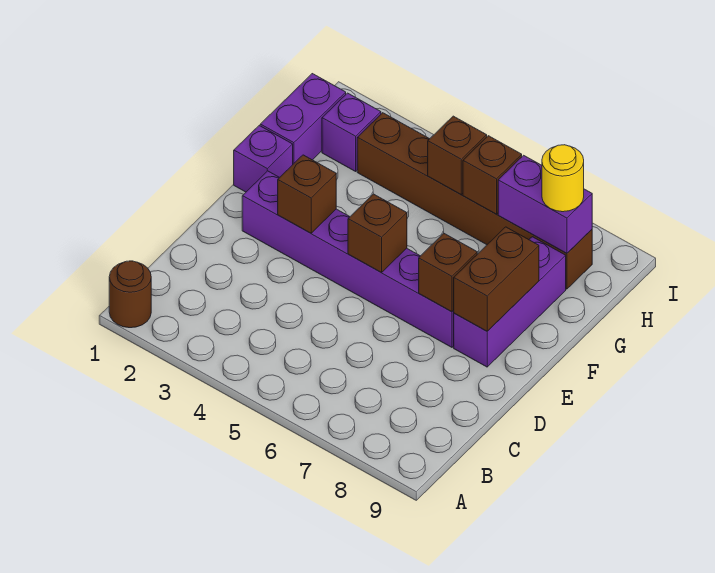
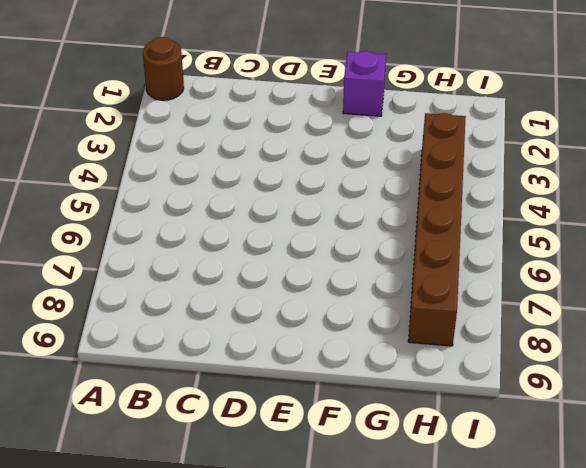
none -> purple 1x6 brick [242,171,454,347]
none -> purple 1x3 brick [454,237,566,367]
none -> purple 1x2 brick [260,74,346,164]

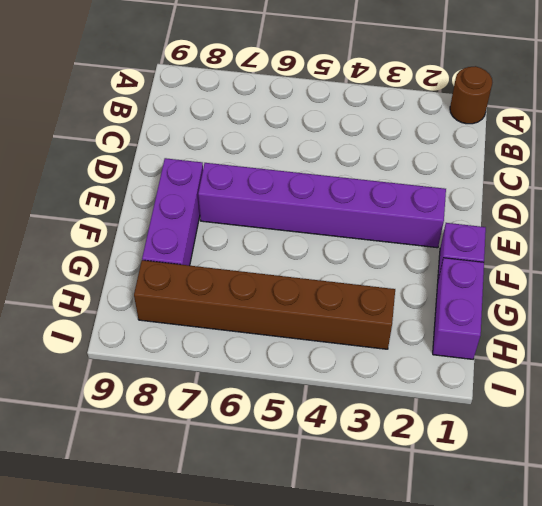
none -> purple 1x1 brick [322,93,381,171]
none -> brown 1x1 brick [278,155,336,233]
none -> brown 1x1 brick [348,194,407,272]

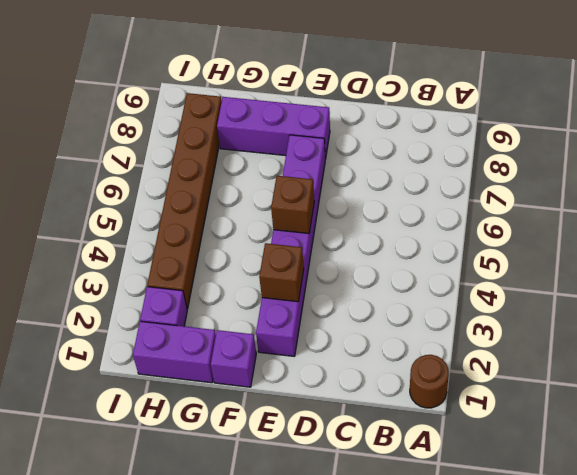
none -> brown 1x1 brick [419,233,477,312]
none -> brown 1x2 brick [453,227,539,331]
none -> brown 1x1 brick [428,116,487,194]

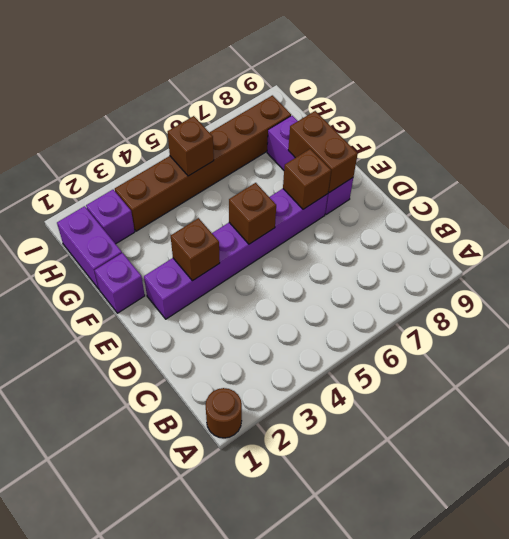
none -> brown 1x1 brick [463,136,522,214]
none -> purple 1x2 brick [498,155,592,253]
none -> yellow 1x1 round brick [542,145,584,212]

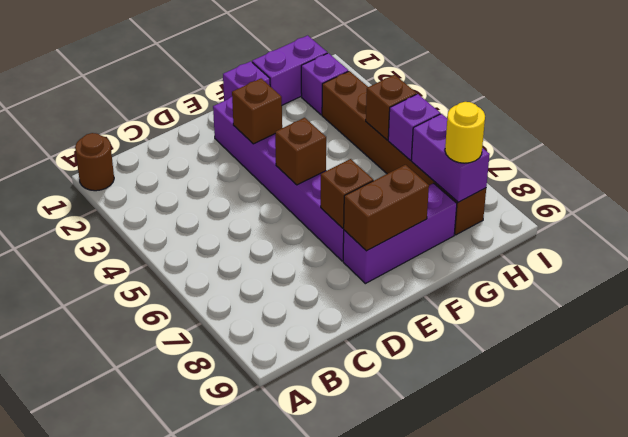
purple 1x1 brick [388,94,440,160] -> brown 1x1 brick [463,136,522,214]

